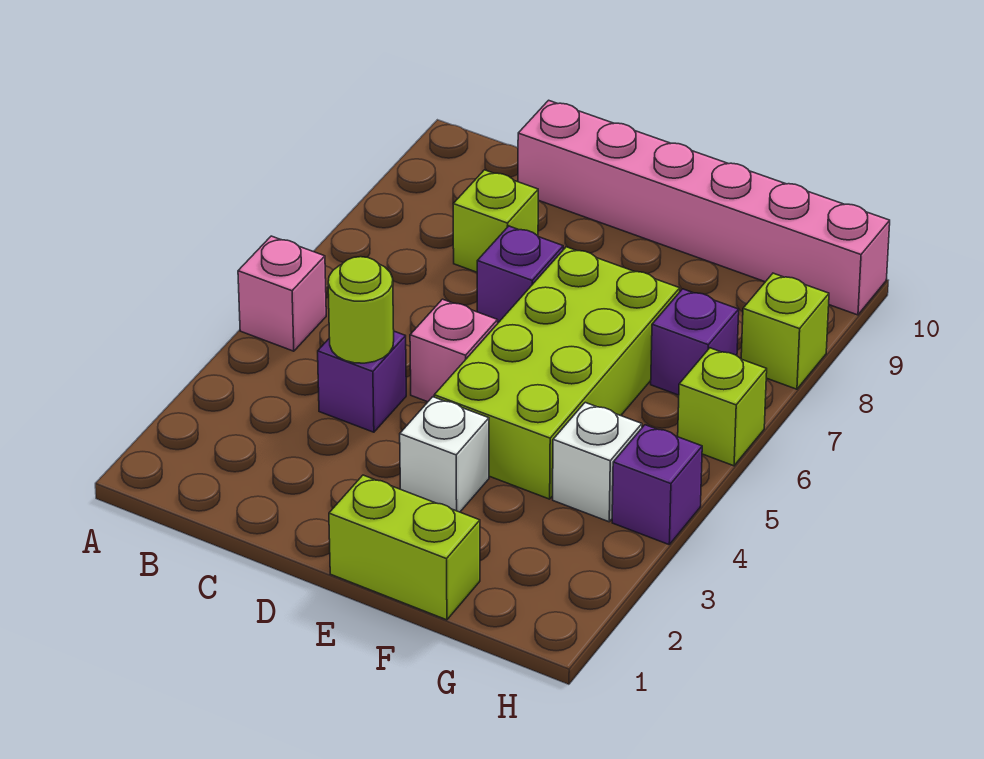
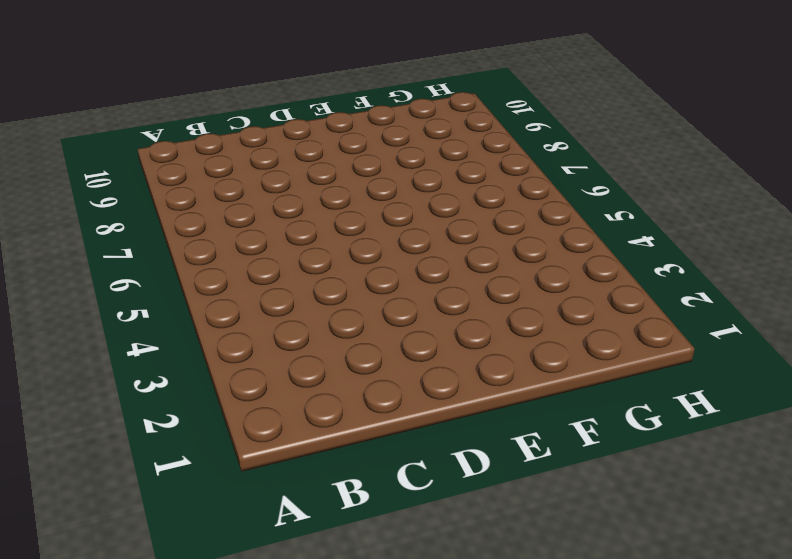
none -> pink 1x1 brick [238,236,326,351]
none -> purple 1x1 brick [318,331,406,432]
none -> lime 1x1 brick [453,170,538,272]

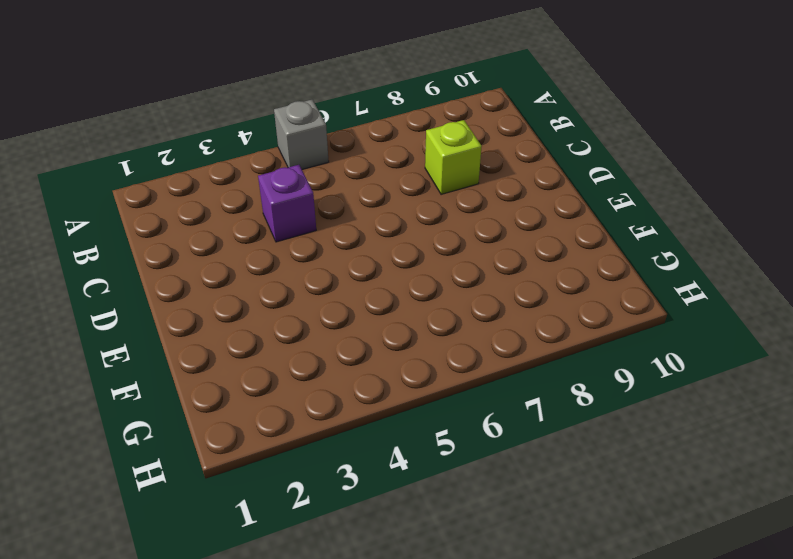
grey 1x1 brick [274,100,329,169] -> pink 1x1 brick [238,236,326,351]
none -> pink 1x6 brick [518,100,890,315]
none -> pink 1x1 brick [410,299,498,402]
none -> purple 1x1 brick [477,226,563,323]

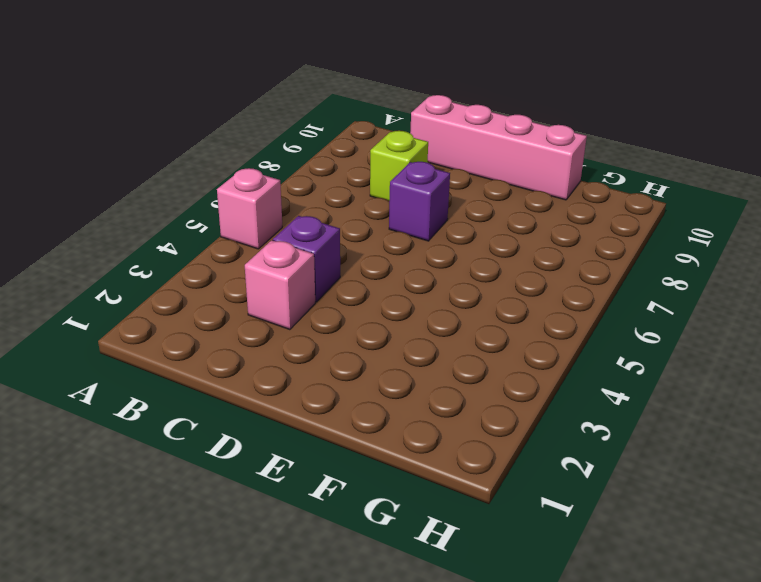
pink 1x1 brick [245,240,315,330] -> pink 1x1 brick moved to [410,299,498,402]
pink 1x4 brick [410,95,587,200] -> pink 1x6 brick [518,100,890,315]
none -> lime 1x2 brick [329,475,480,620]
none -> white 1x1 brick [400,397,489,512]
none -> lime 2x4 brick [434,247,680,499]

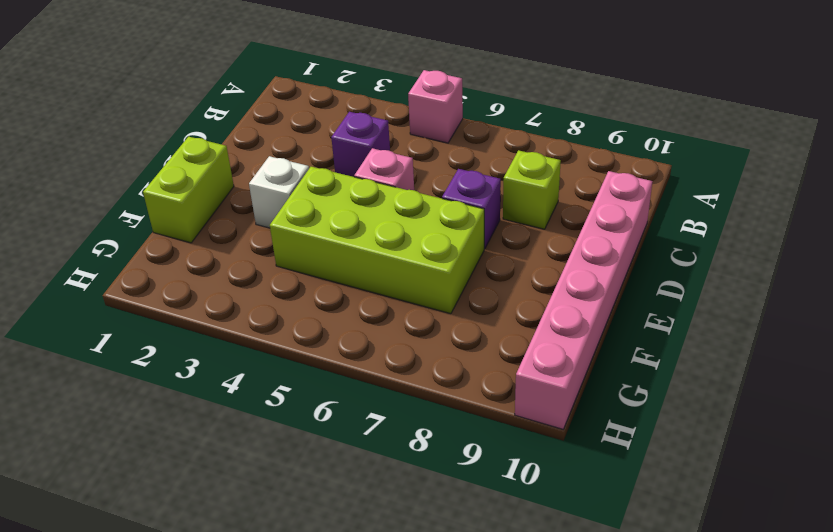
none -> white 1x1 brick [553,403,642,522]
none -> purple 1x1 brick [651,289,739,395]
none -> purple 1x1 brick [612,425,702,544]

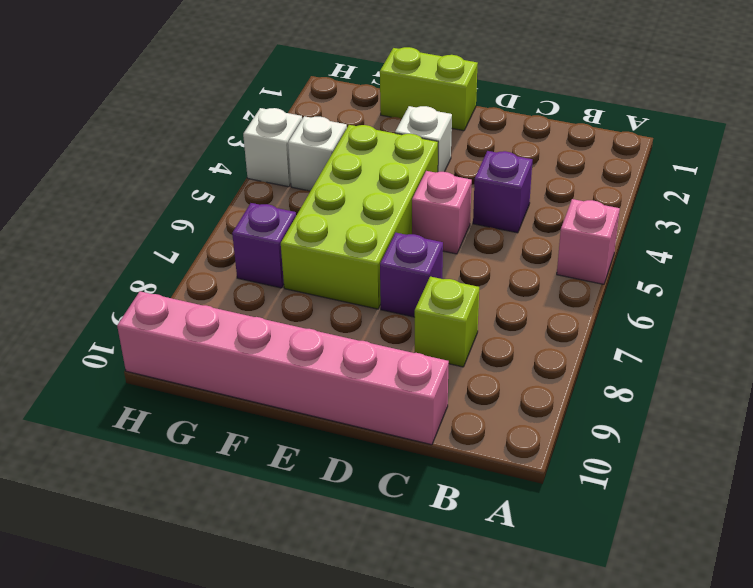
white 1x1 brick [243,108,302,187] -> purple 1x1 brick [612,425,702,544]
none -> lime 1x1 brick [678,348,767,466]
none -> lime 1x1 brick [741,273,829,389]
none -> lime 1x1 round brick [328,257,394,363]

